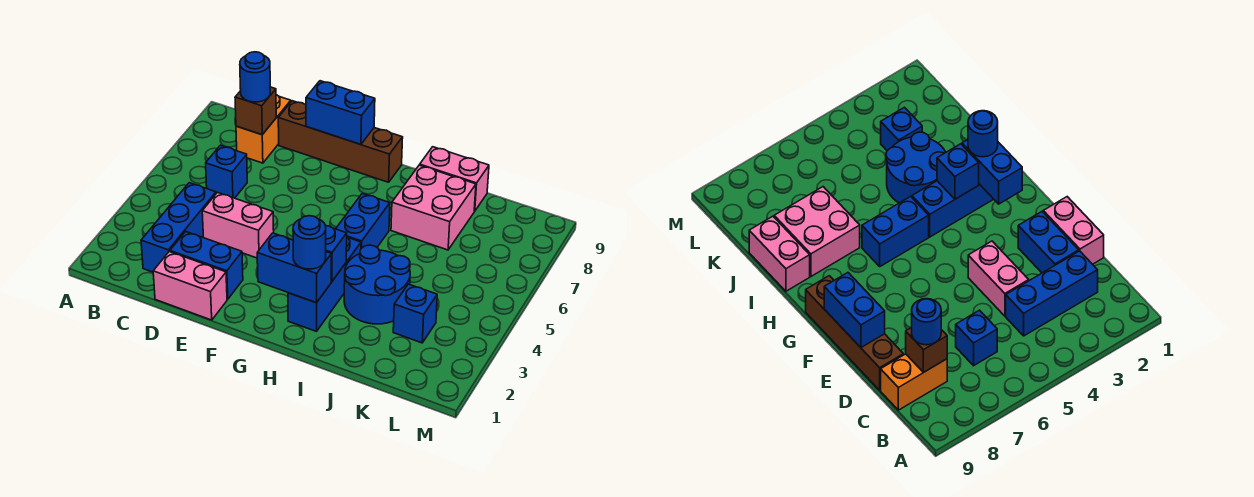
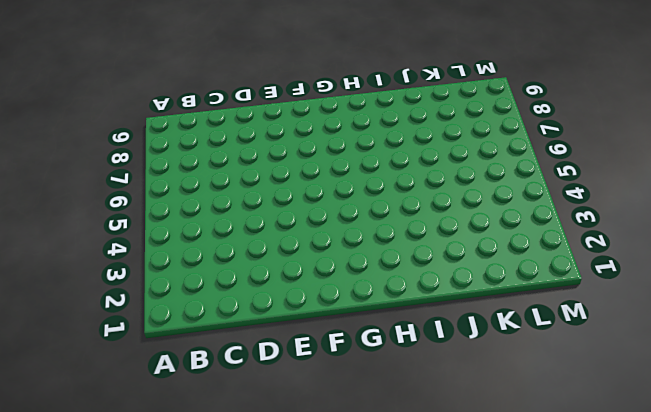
none -> blue 1x3 brick [141,183,216,272]
none -> blue 1x1 brick [206,145,247,198]
none -> orange 1x2 brick [236,95,291,163]

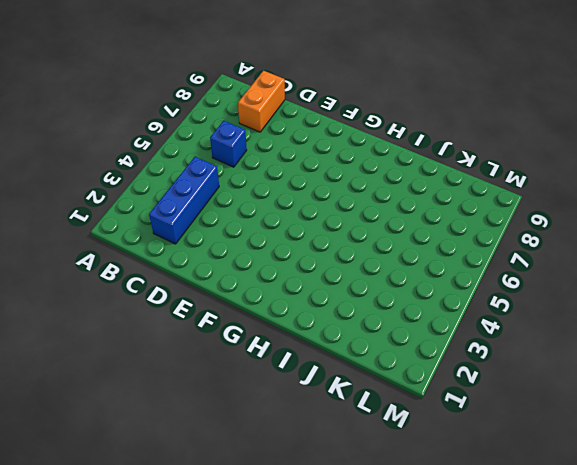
none -> pink 1x2 brick [153,252,227,320]
none -> blue 1x2 brick [170,231,243,299]
none -> pink 1x2 brick [202,192,274,258]

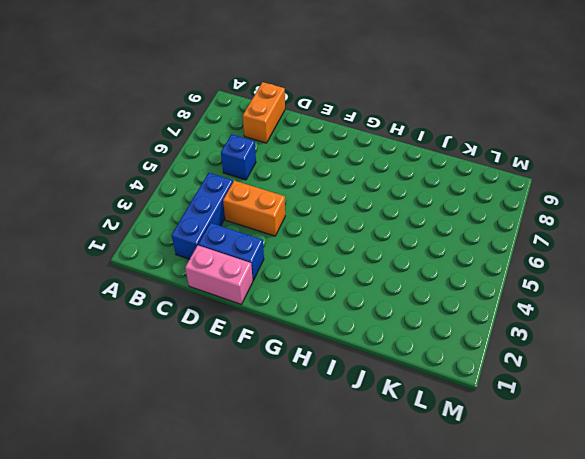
orange 1x2 brick [223,181,285,236] -> pink 1x2 brick [202,192,274,258]
none -> brown 1x4 brick [278,101,403,182]
none -> blue 1x3 brick [288,237,361,331]
none -> blue 1x2 brick [336,193,390,248]

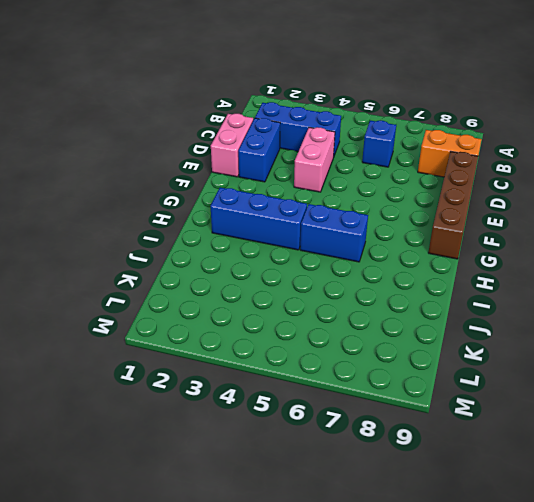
none -> blue 2x2 round brick [344,245,410,324]
none -> pink 2x2 brick [391,165,476,250]
none -> pink 1x2 brick [420,147,489,211]

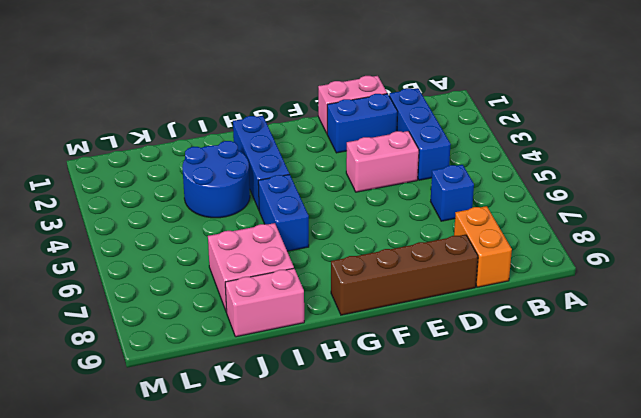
none -> blue 1x1 brick [393,284,437,343]
none -> brown 1x1 brick [235,87,276,135]
none -> blue 1x2 brick [306,81,375,144]

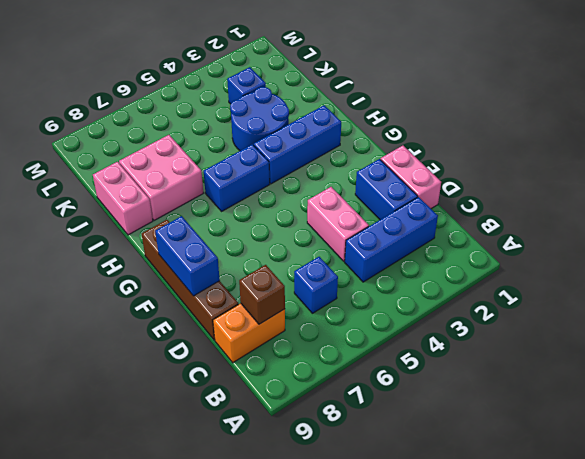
none -> blue 1x2 brick [257,233,331,303]
none -> blue 1x1 brick [326,226,347,282]
none -> blue 1x1 round brick [240,52,270,102]

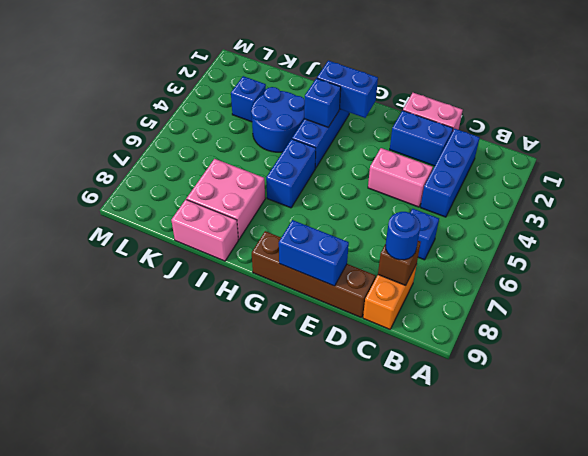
none -> blue 1x1 round brick [293,216,326,269]

